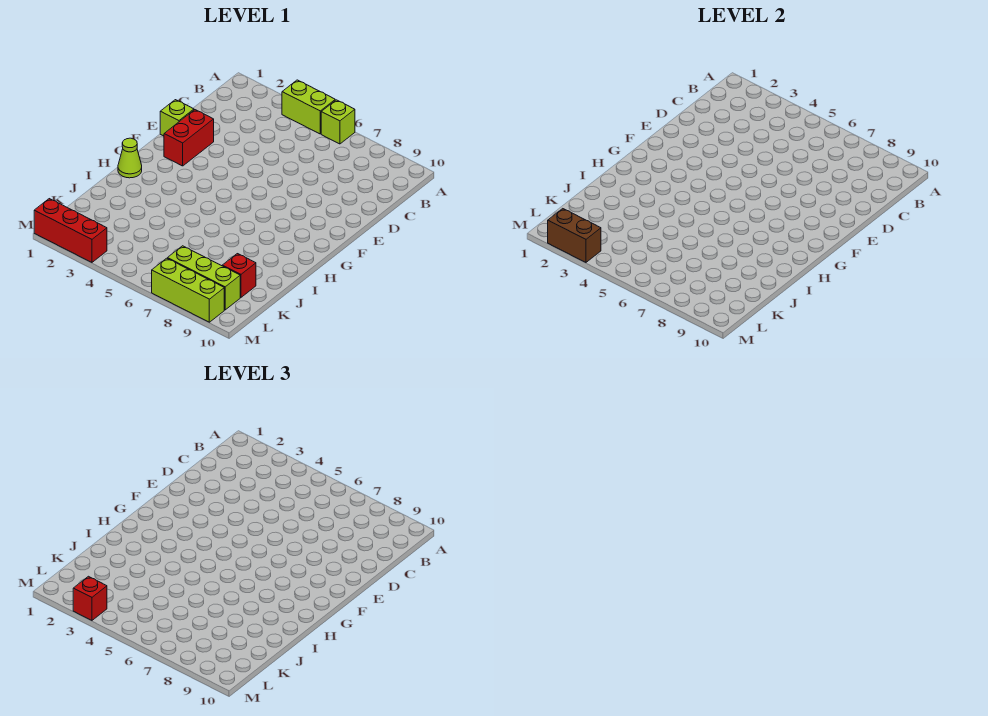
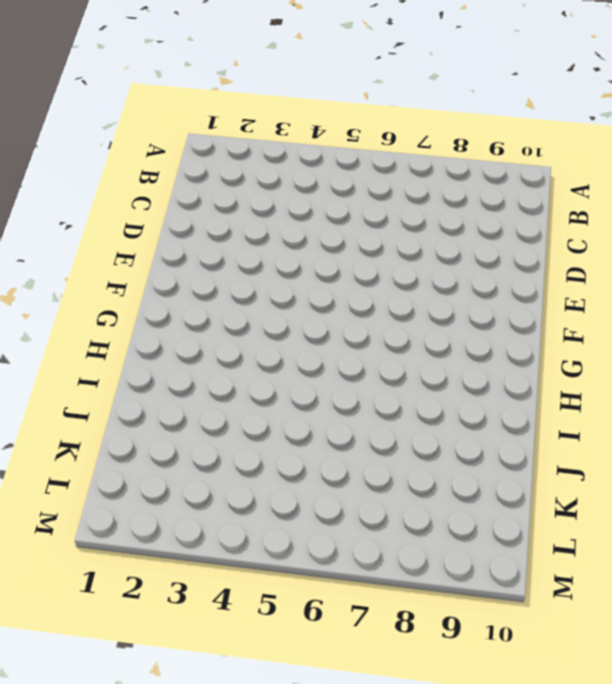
none -> lime 1x2 brick [282,80,335,134]
none -> lime 1x1 brick [321,100,355,144]

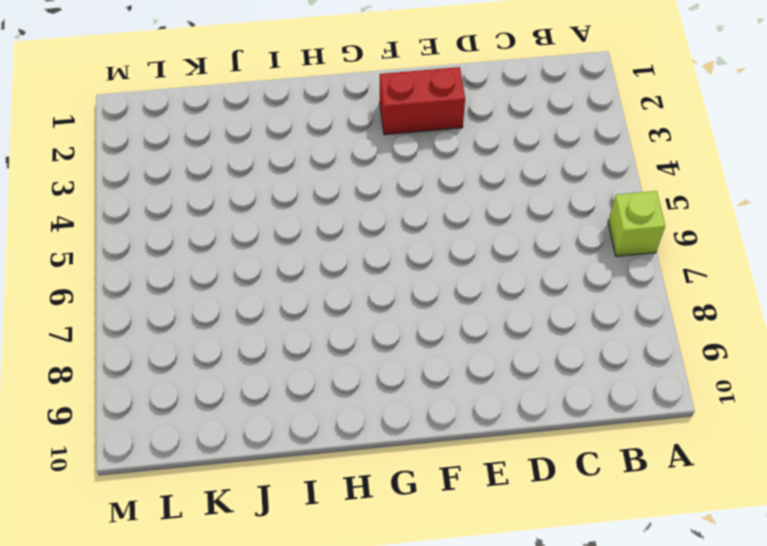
none -> lime 1x2 brick [282,80,335,134]
none -> lime 1x1 brick [160,100,194,136]

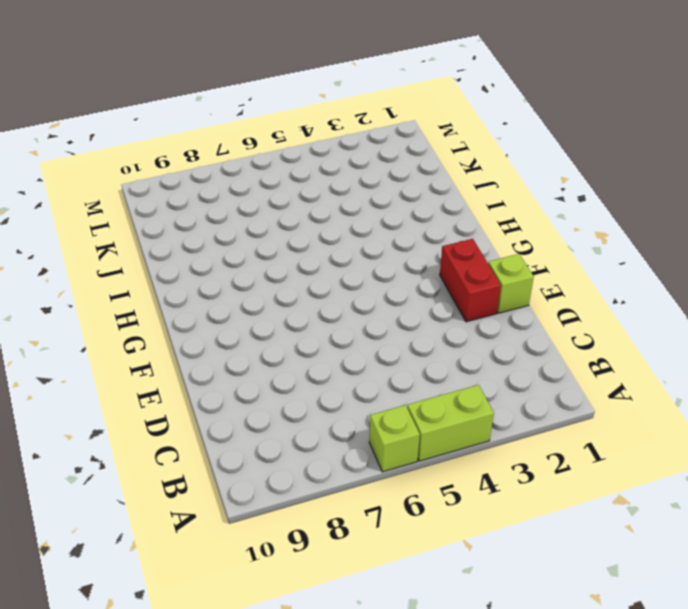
none -> lime 1x1 cone [118,138,142,178]
none -> red 1x1 brick [222,254,256,297]

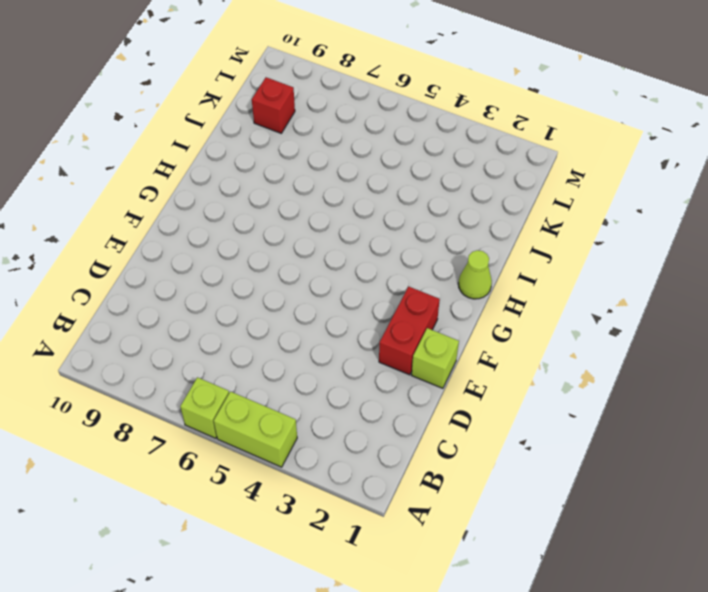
none -> lime 1x3 brick [167,246,240,310]
none -> red 1x3 brick [34,199,107,262]

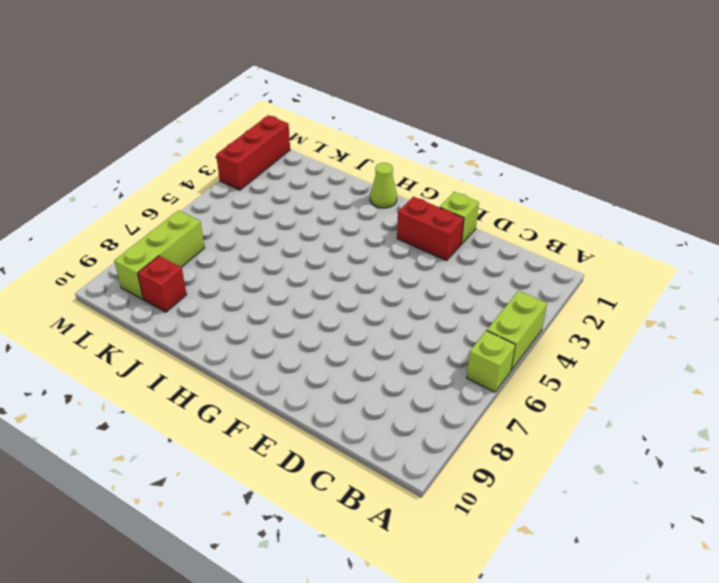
none -> lime 1x3 brick [152,258,224,322]
none -> brown 1x2 brick [548,209,601,262]

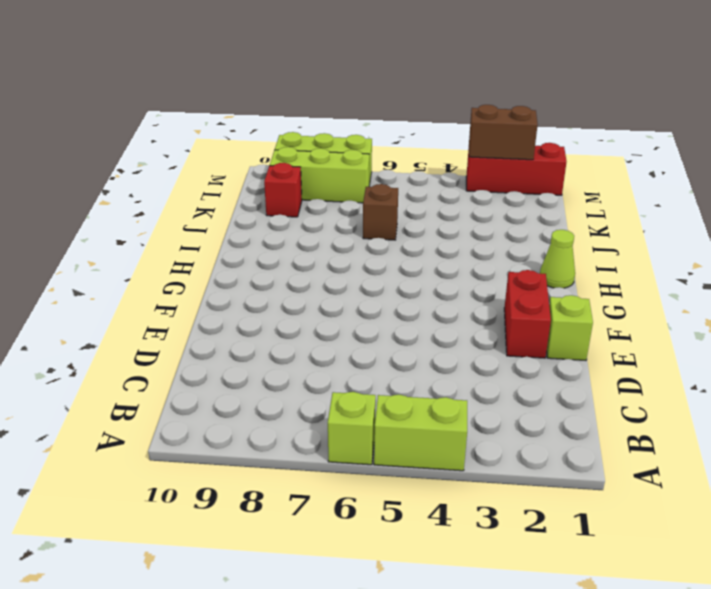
brown 1x1 brick [363,184,398,240] -> none
none -> red 1x1 brick [73,576,107,620]

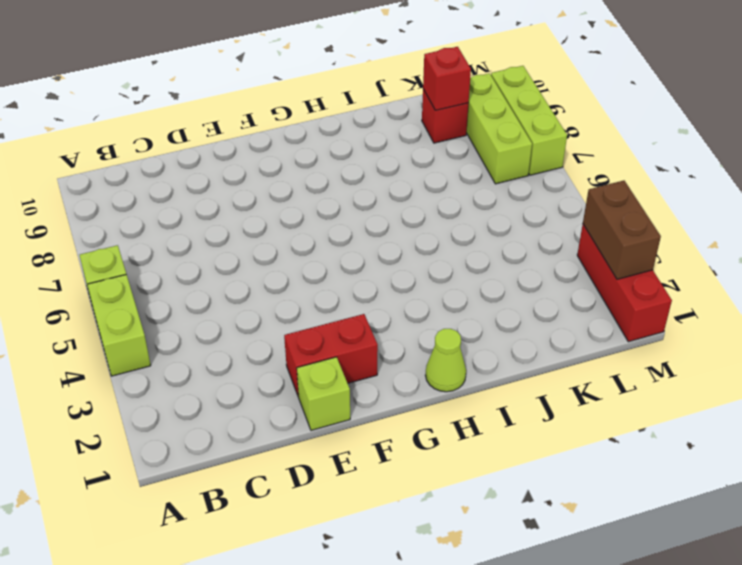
red 1x1 brick [423,47,471,110] -> red 1x1 brick moved to [73,576,107,620]

